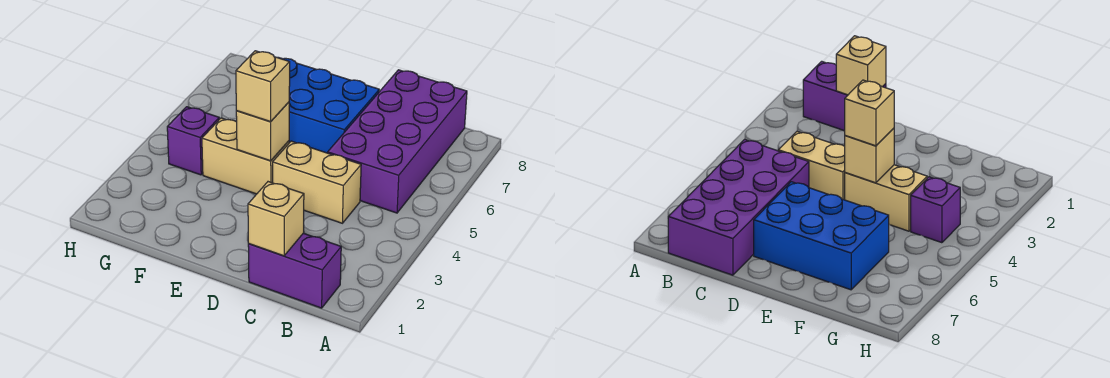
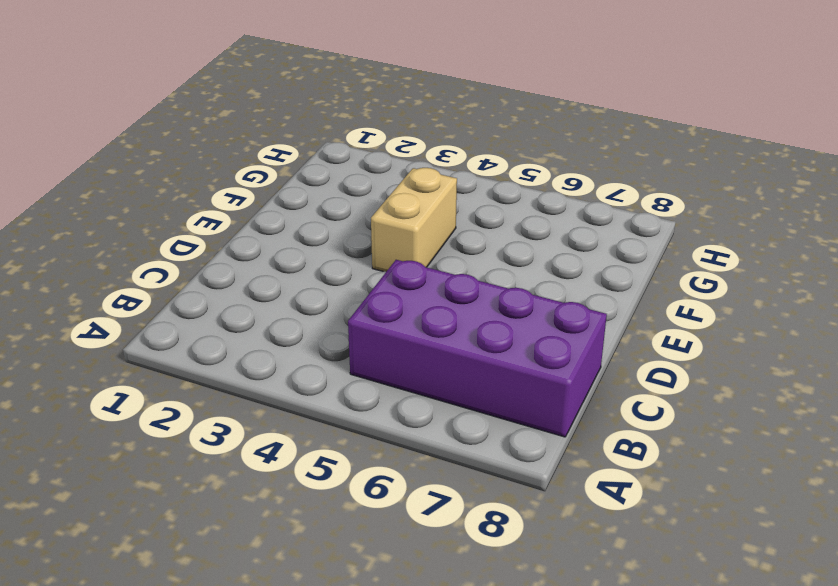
none -> purple 1x2 brick [248,233,341,308]
none -> tan 1x2 brick [273,141,361,223]

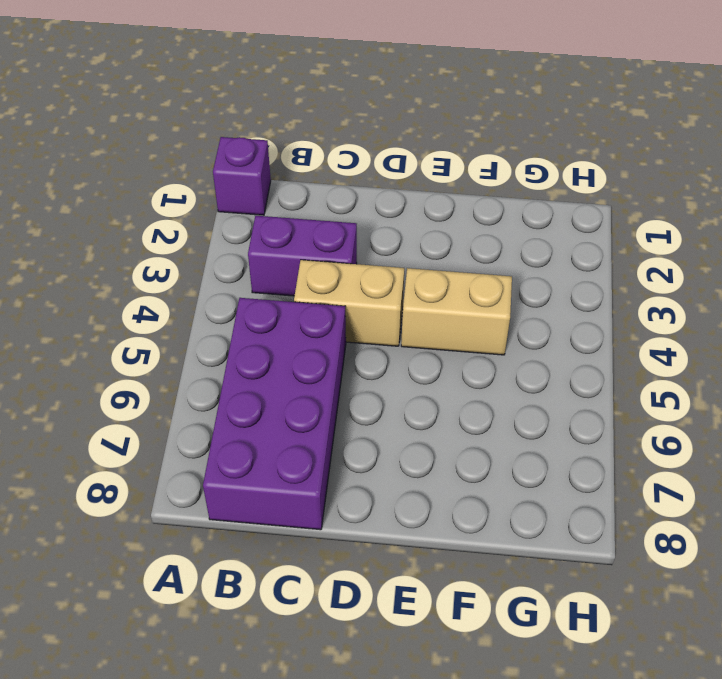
purple 1x1 brick [213,137,271,215] -> purple 1x1 brick moved to [167,107,219,175]
purple 1x2 brick [248,216,357,296] -> purple 1x2 brick moved to [248,233,341,308]
none -> blue 2x3 brick [278,57,379,153]
none -> tan 1x1 brick [248,182,304,256]

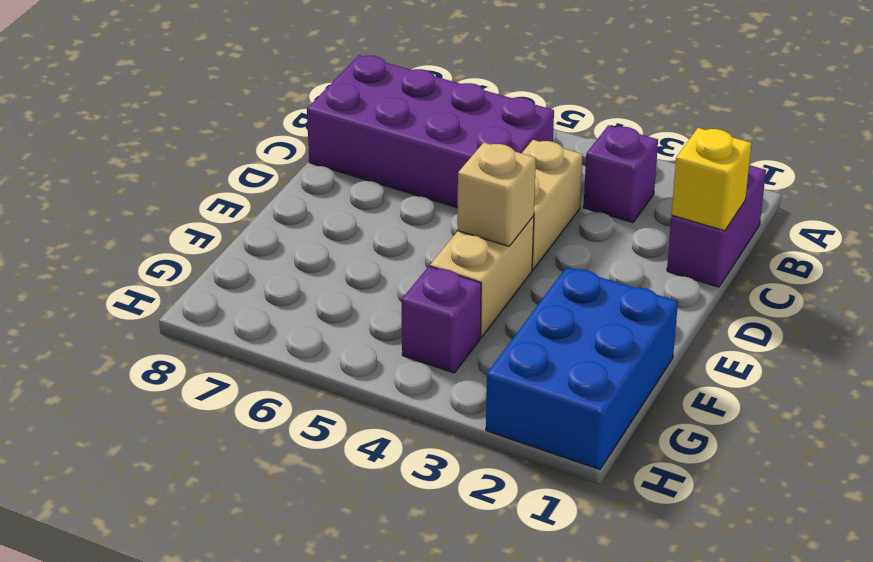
purple 1x1 brick [583,125,658,223] -> none
yellow 1x1 brick [672,128,751,231] -> tan 1x1 brick [248,182,304,256]
blue 2x3 brick [486,267,678,469] -> blue 2x3 brick moved to [278,57,379,153]
none -> tan 1x1 brick [236,51,290,122]

